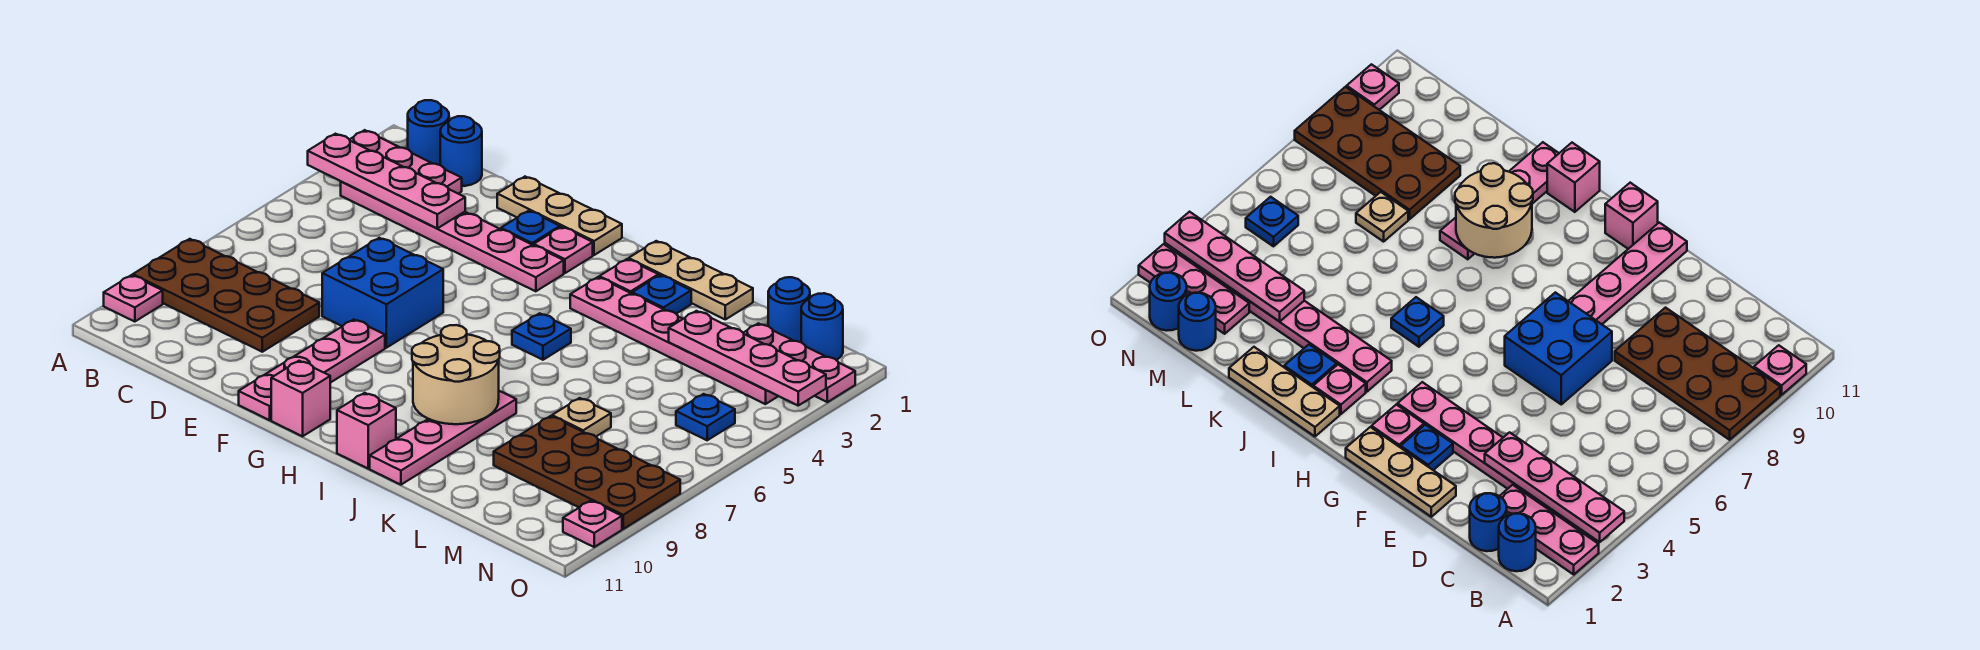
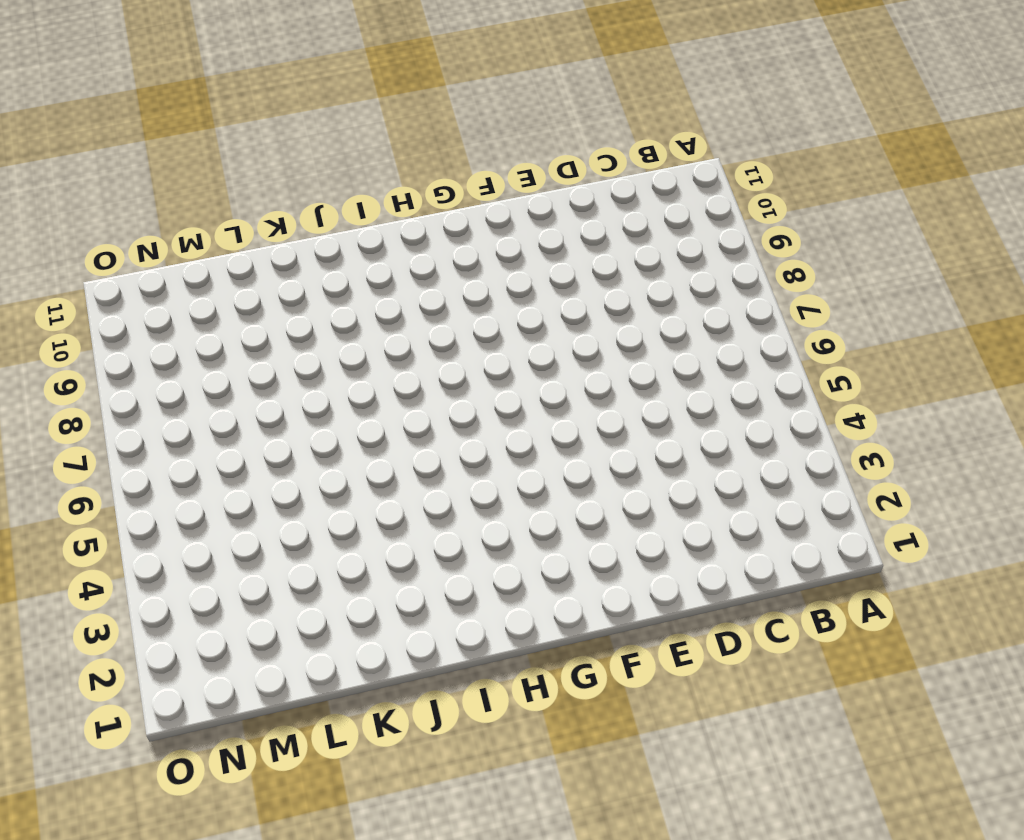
none -> pink 1x3 plate [349,130,462,194]
none -> brown 2x4 plate [133,239,319,352]
none -> pink 1x1 plate [104,275,163,322]

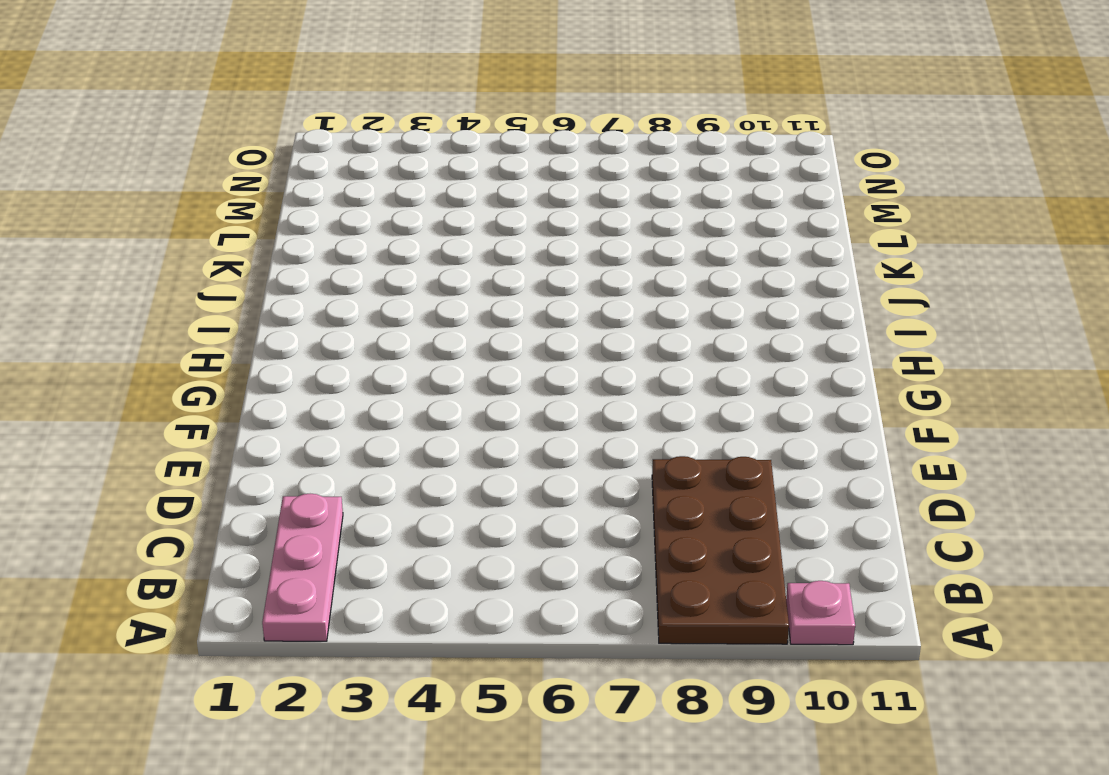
none -> blue 1x1 round brick [408,100,449,165]
none -> pink 1x6 plate [341,182,564,291]
none -> blue 1x1 round brick [440,116,482,186]

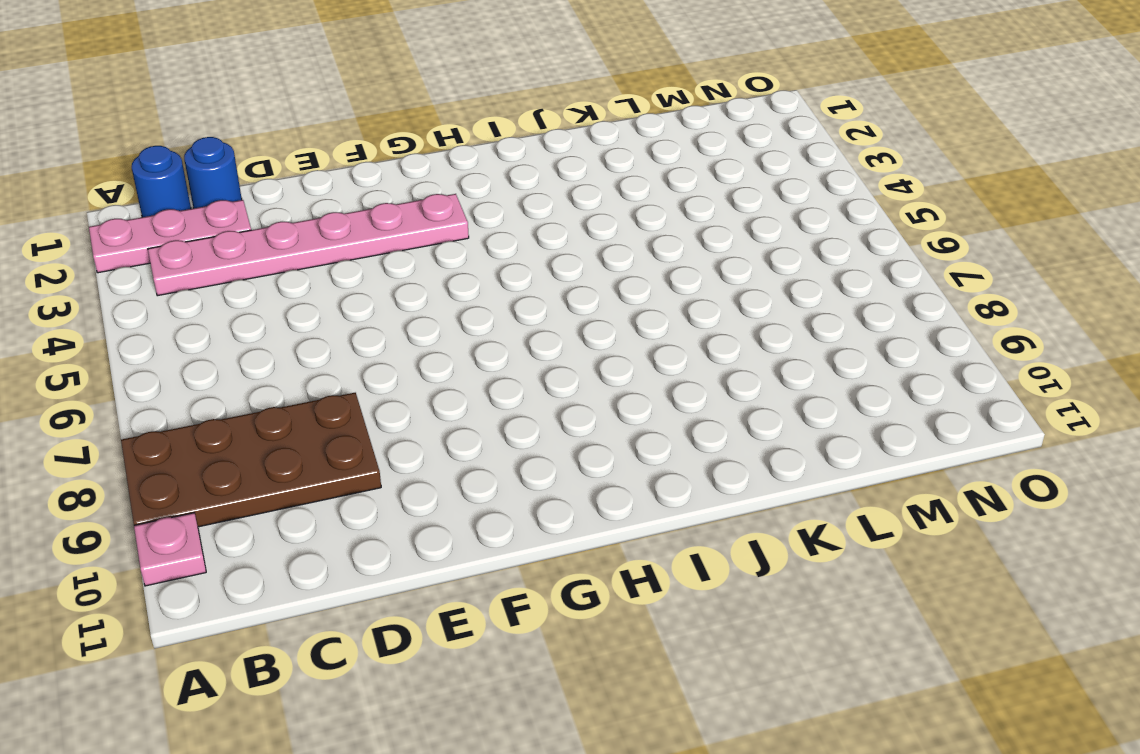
none -> tan 1x3 plate [497,177,622,255]
none -> blue 2x2 brick [322,238,443,348]
none -> blue 1x1 plate [501,211,560,245]

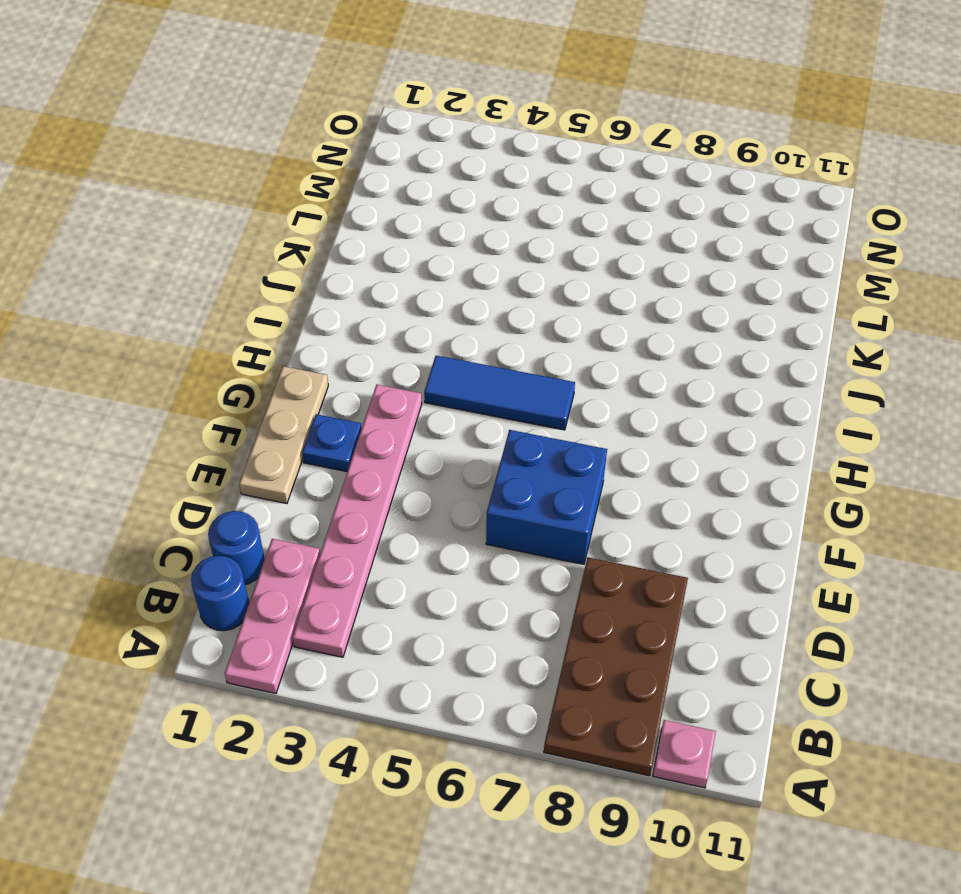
blue 1x3 tile [424,356,575,430] -> none
none -> pink 1x4 plate [239,319,385,420]
none -> pink 1x1 plate [534,227,593,273]
none -> pink 1x1 brick [271,361,330,436]

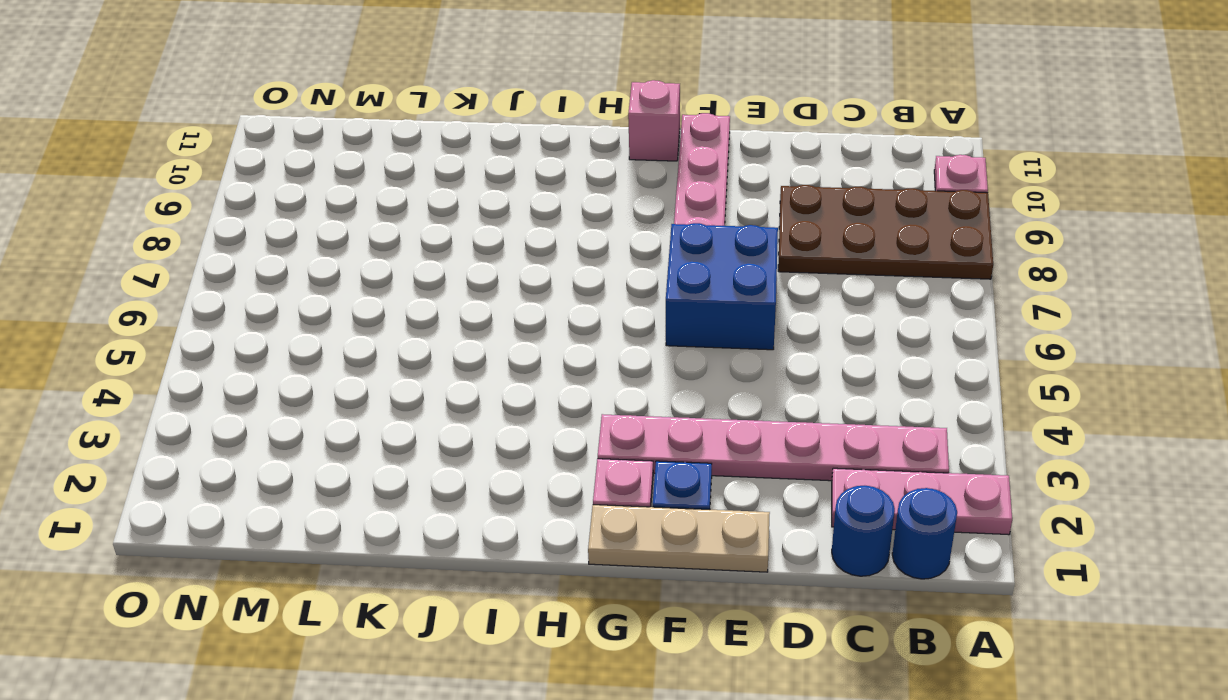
none -> tan 1x3 plate [629,241,753,319]
none -> pink 1x1 plate [599,259,658,293]
none -> pink 1x6 plate [570,277,778,404]

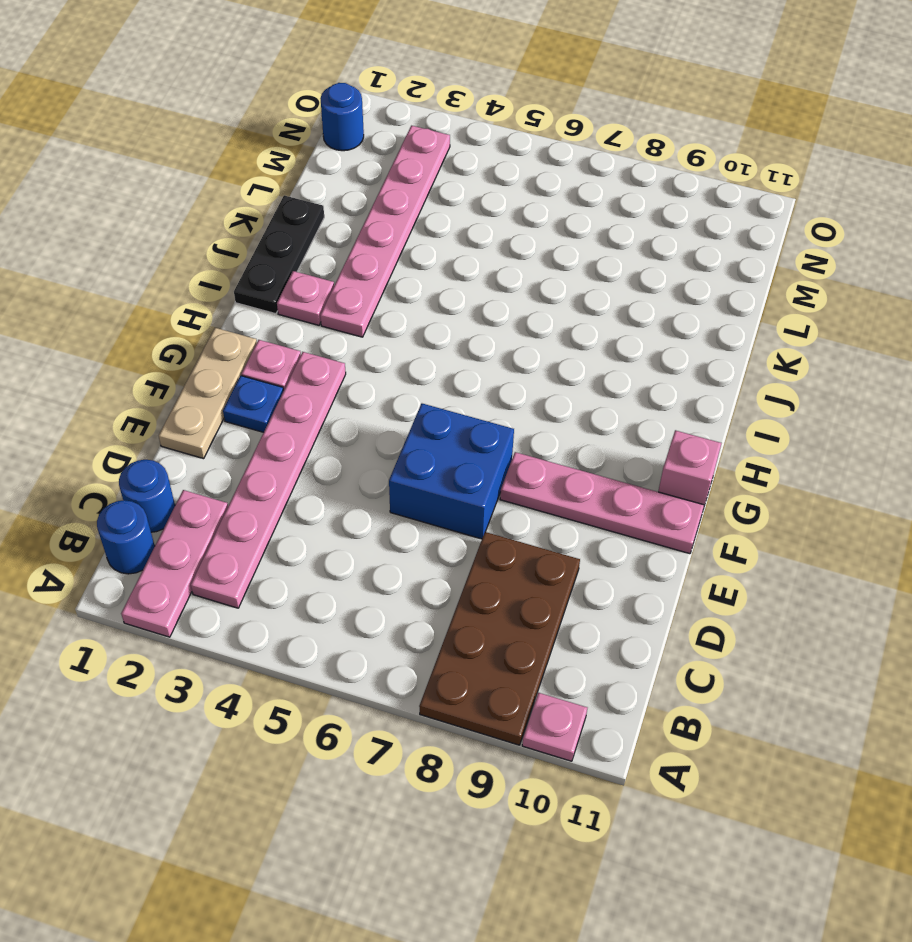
black 1x3 plate [234,195,324,314] -> tan 1x3 plate [629,241,753,319]
none -> blue 1x1 plate [512,313,571,360]
none -> pink 1x1 brick [337,393,396,468]
none -> blue 1x1 plate [632,275,691,314]

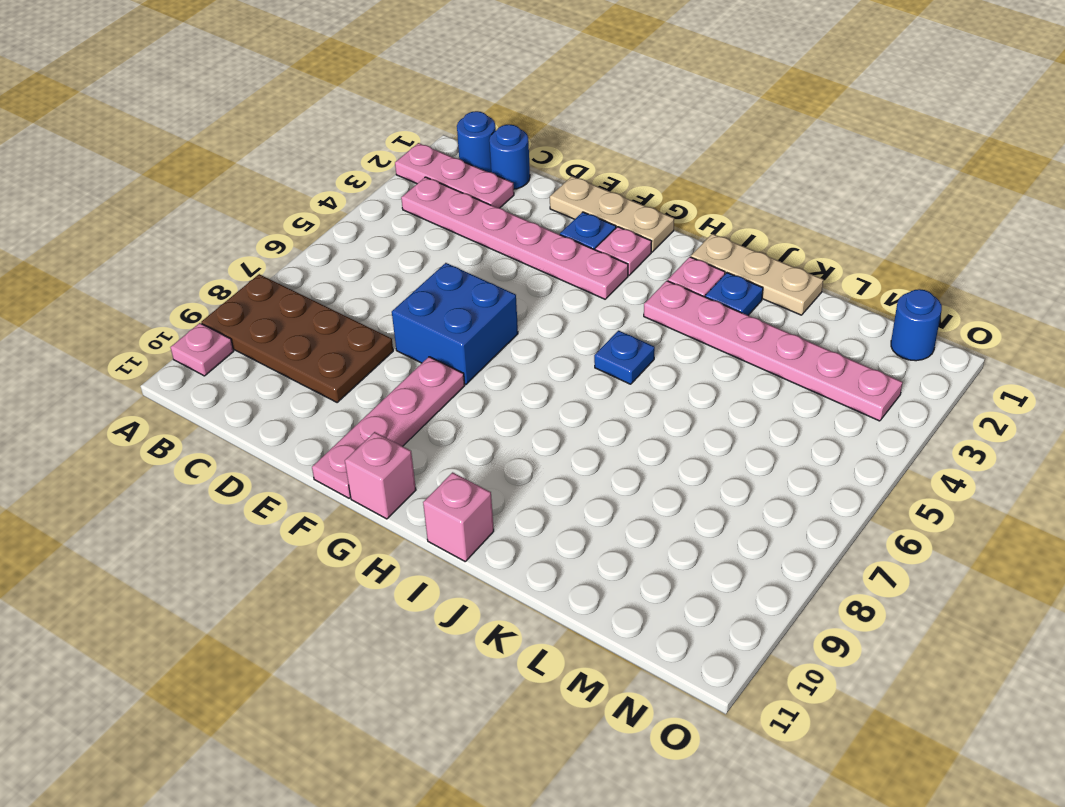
none -> pink 1x4 plate [370,391,516,485]
none -> tan 1x1 plate [552,398,611,436]
none -> brown 2x4 plate [494,416,680,529]

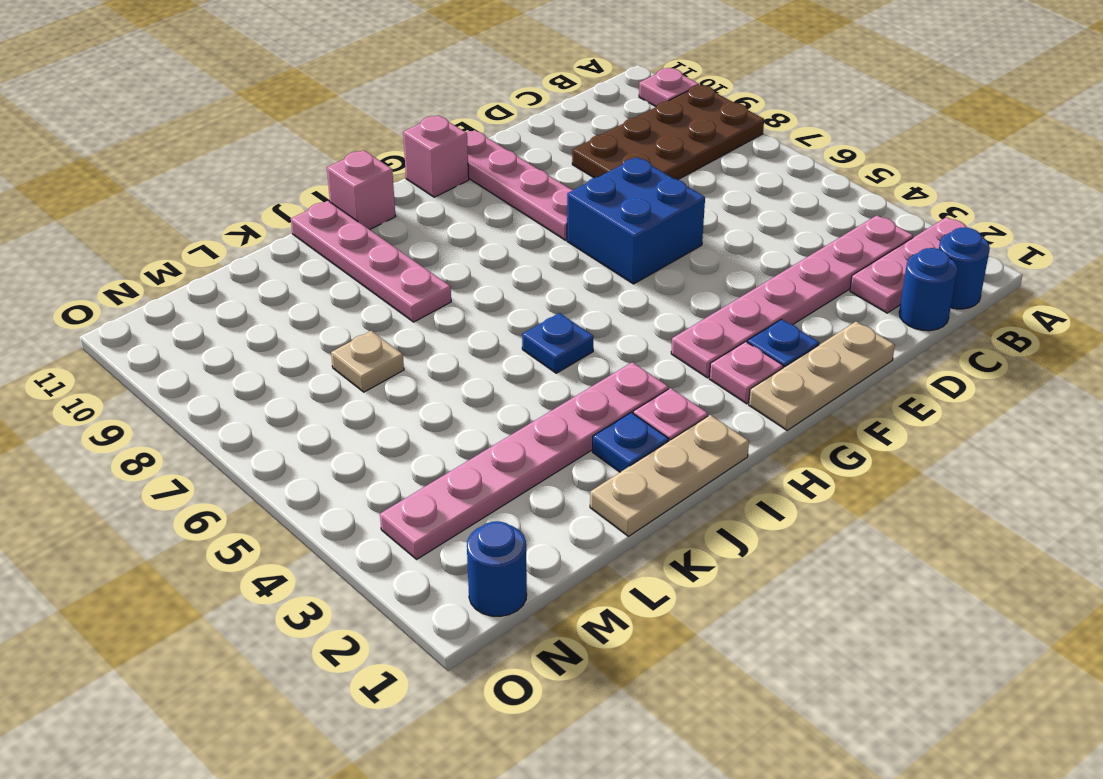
none -> brown 2x4 plate [494,416,680,529]
none -> blue 1x1 round brick [768,277,810,342]
none -> pink 1x3 plate [744,323,855,402]

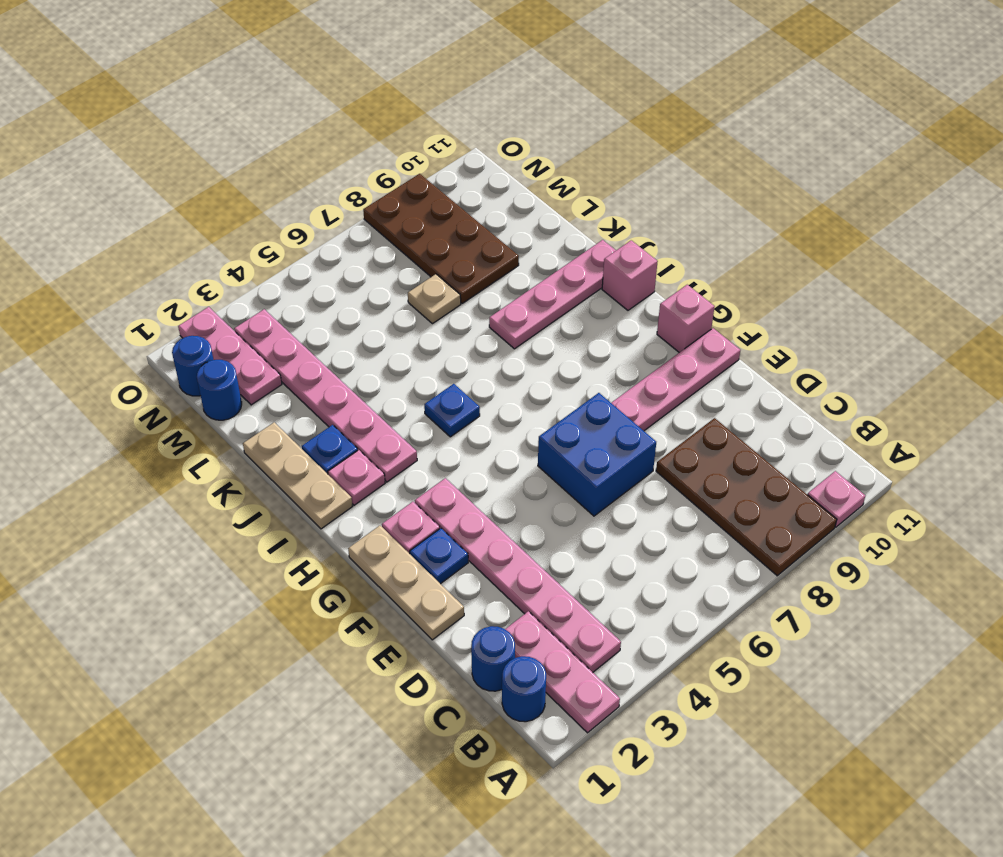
none -> blue 1x1 plate [676,394,735,440]
none -> pink 1x1 plate [563,501,622,547]
none -> pink 1x4 plate [308,134,465,228]

